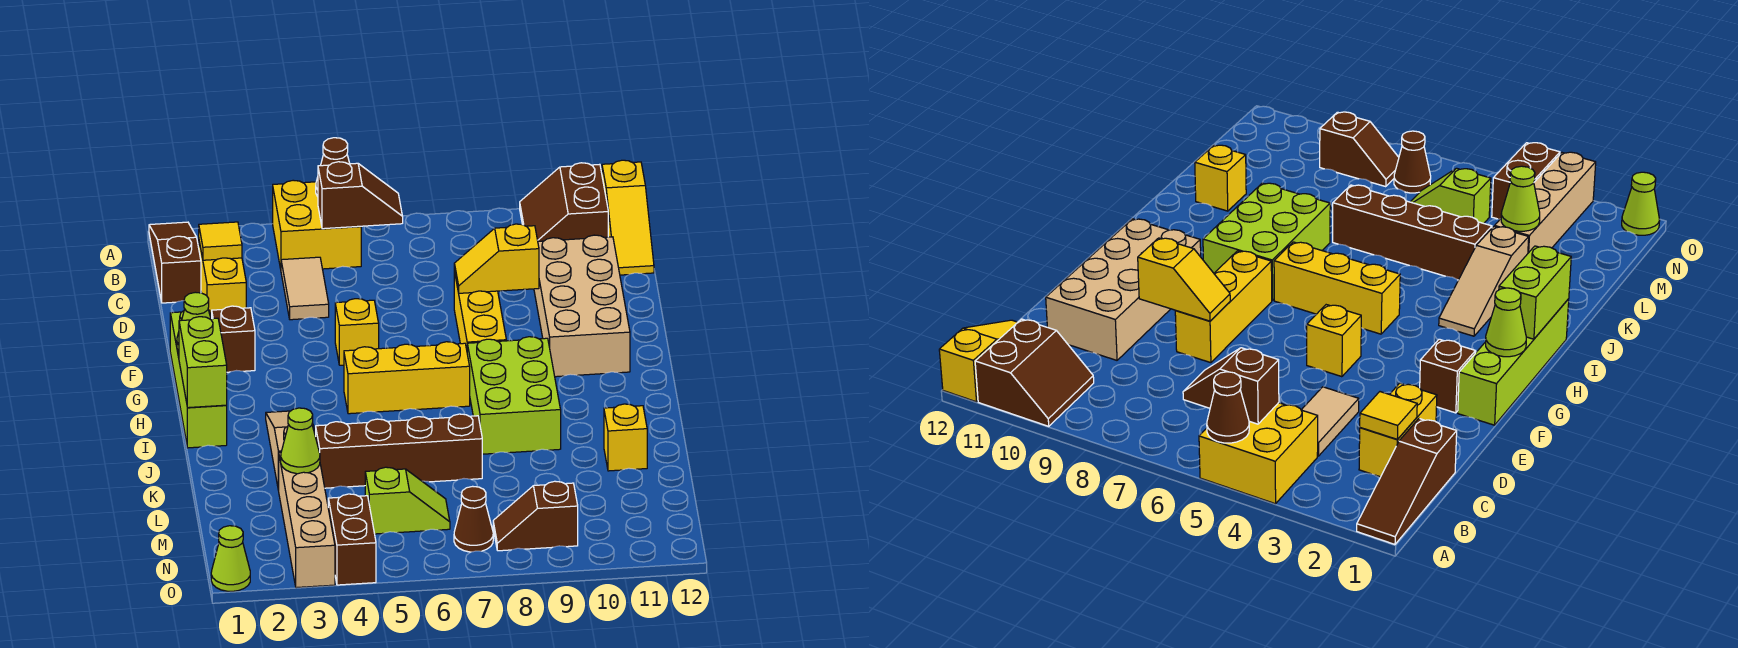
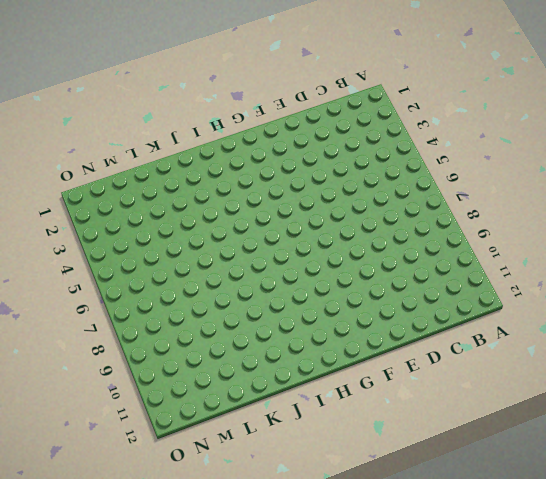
none -> brown 1x3 slope [149,222,201,303]
none -> yellow 2x2 brick [273,180,361,269]
none -> brown 2x2 slope [520,163,608,241]

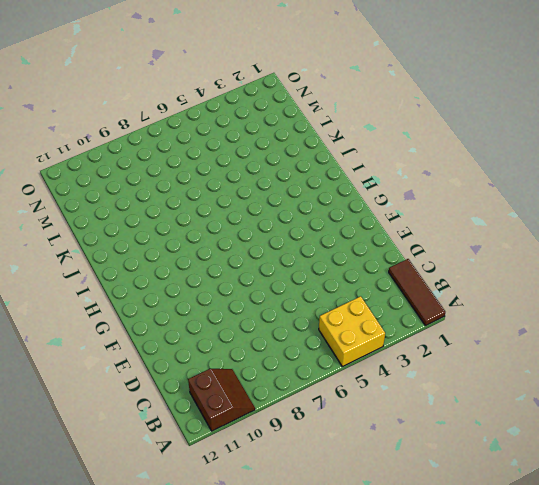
brown 1x3 tile [389,259,445,326] -> brown 1x3 slope [149,222,201,303]
none -> yellow 1x3 slope [602,160,654,275]
none -> yellow 1x2 brick [199,242,246,319]
none -> tan 1x2 tile [281,257,329,320]

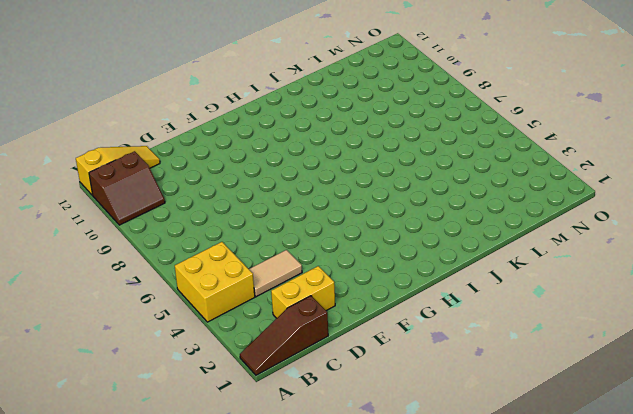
none -> tan 2x4 brick [534,235,630,377]
none -> yellow 1x3 brick [454,271,506,349]
none -> lime 1x4 brick [170,311,227,448]

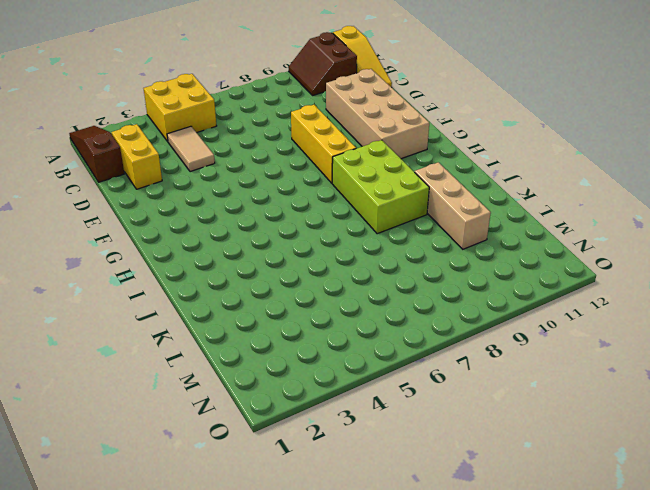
tan 1x3 brick [415,162,491,249] -> none
none -> lime 1x4 brick [170,311,227,448]
none -> brown 1x1 brick [212,306,255,372]
none -> yellow 1x1 brick [335,299,379,365]

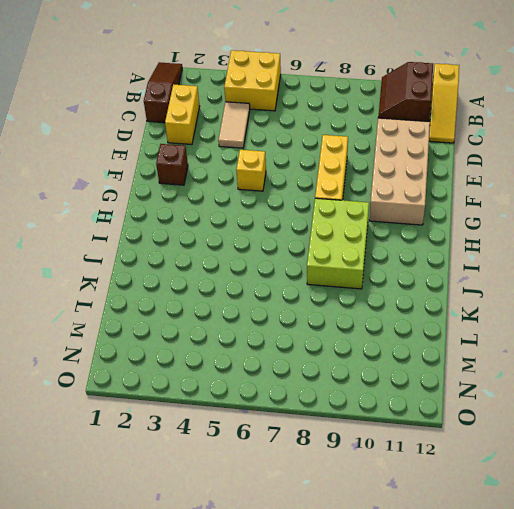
none -> lime 1x4 brick [170,311,227,448]
none -> yellow 1x3 brick [344,342,470,414]
none -> tan 1x3 slope [266,411,315,491]

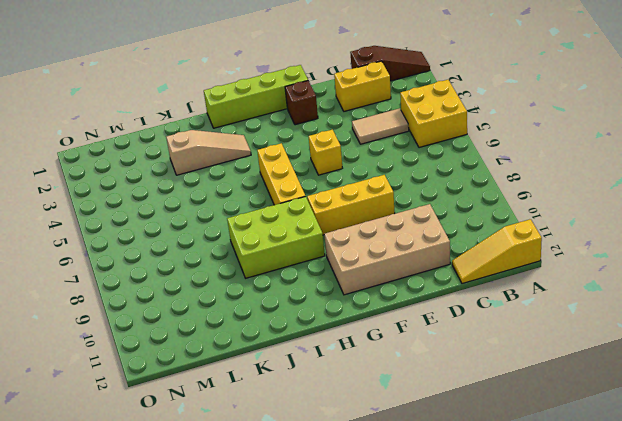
none -> brown 2x2 slope [520,163,608,241]
none -> brown 1x4 brick [315,414,482,488]
none -> yellow 1x1 brick [604,404,647,471]

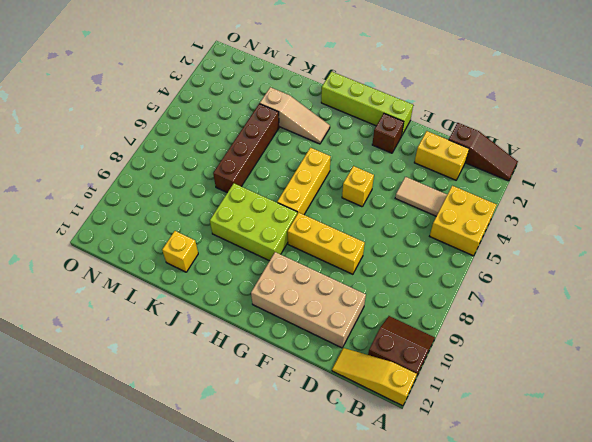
none -> tan 1x4 brick [279,452,335,588]
none -> lime 1x2 slope [365,467,450,534]
none -> brown 1x2 brick [328,494,376,585]

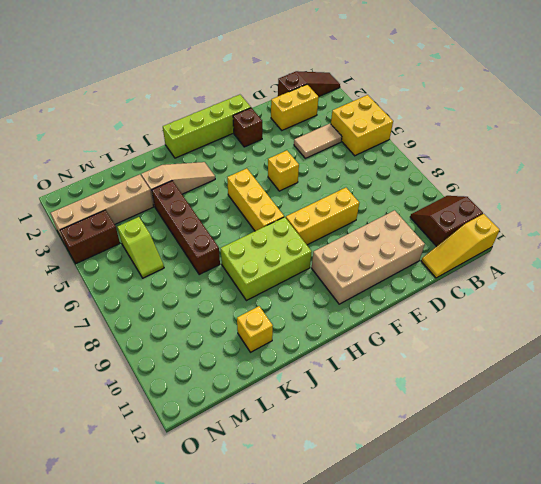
none -> brown 1x1 cone [454,486,493,552]
none -> brown 1x2 slope [493,481,578,551]
none -> lime 1x1 cone [211,526,250,591]

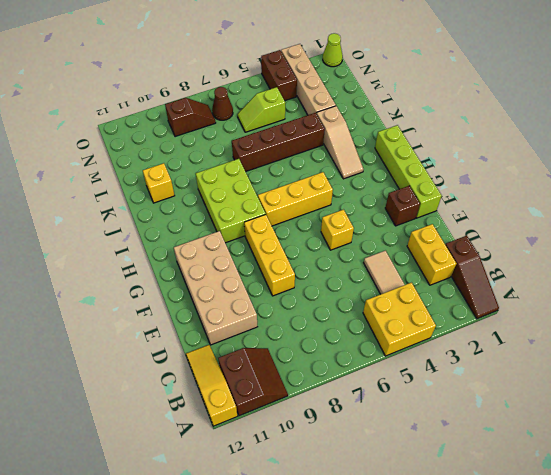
none -> brown 1x1 cone [316,138,350,197]
none -> brown 1x2 slope [318,162,403,229]
none -> yellow 1x1 tile [199,222,242,260]

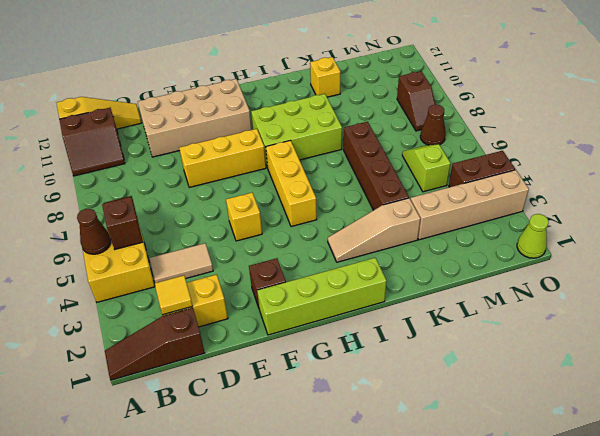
none -> yellow 1x2 slope [454,224,539,293]
none -> lime 1x1 cone [177,292,211,351]
none -> lime 1x2 brick [179,317,227,408]

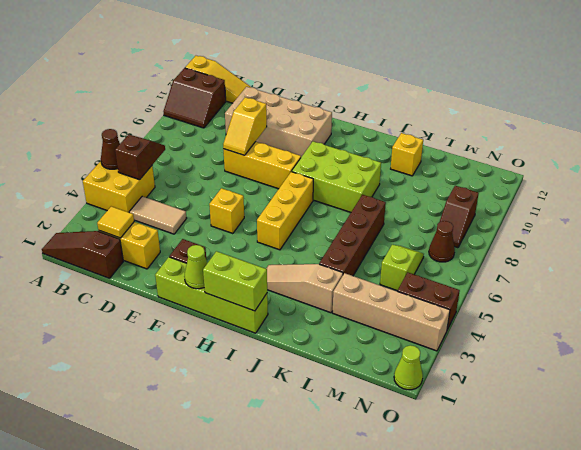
none -> lime 1x1 cone [281,408,320,474]

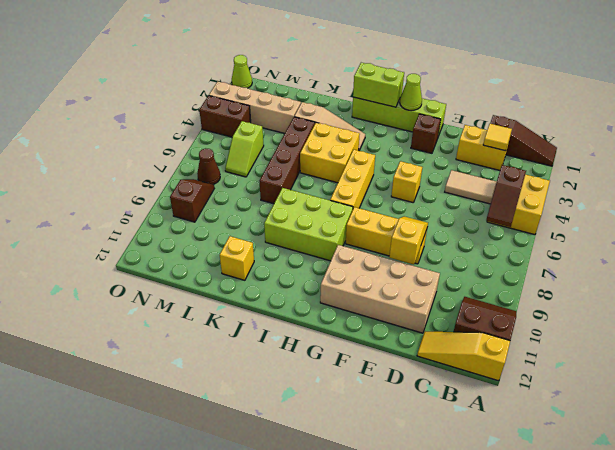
yellow 2x2 brick [300,122,360,183] -> none
none -> brown 1x1 cone [316,138,350,197]
none -> lime 1x1 cone [281,408,320,474]

